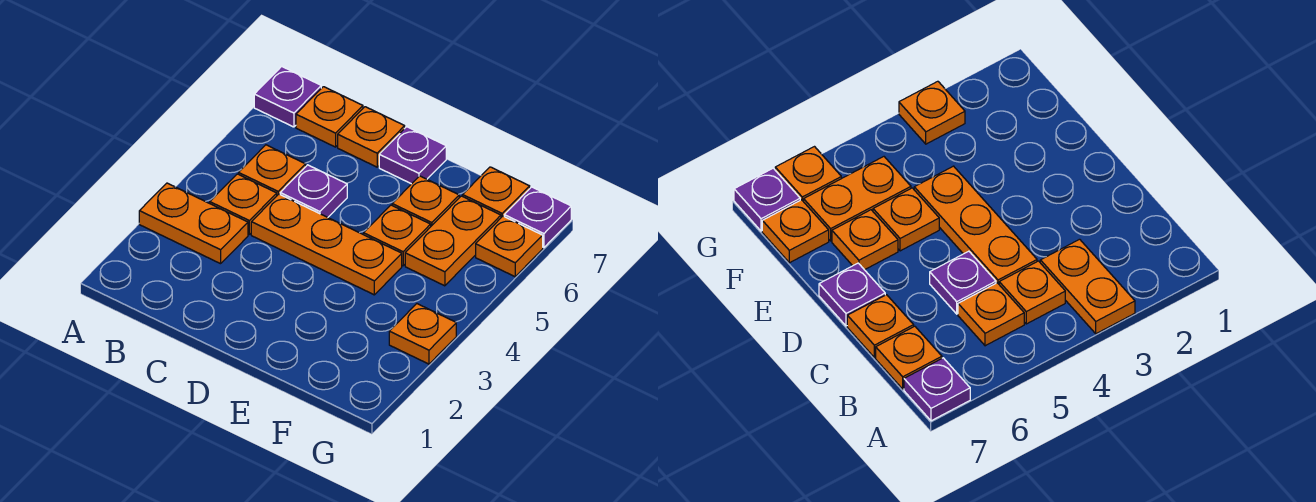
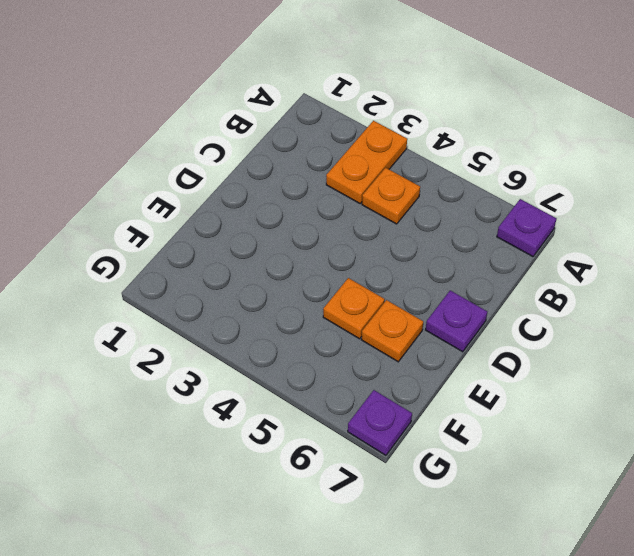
none -> orange 1x1 plate [239,145,306,195]
none -> orange 1x1 plate [296,87,363,147]
none -> orange 1x3 plate [251,194,402,295]

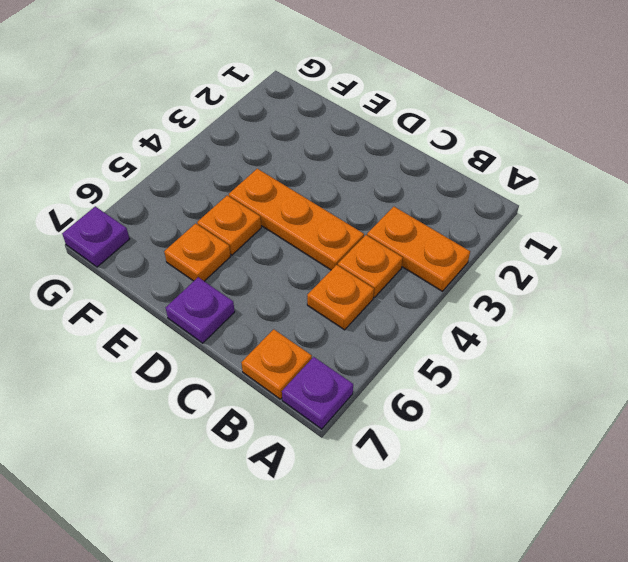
none -> purple 1x1 plate [280,165,347,217]
none -> orange 1x1 plate [338,107,405,167]
none -> orange 1x2 plate [405,196,501,286]

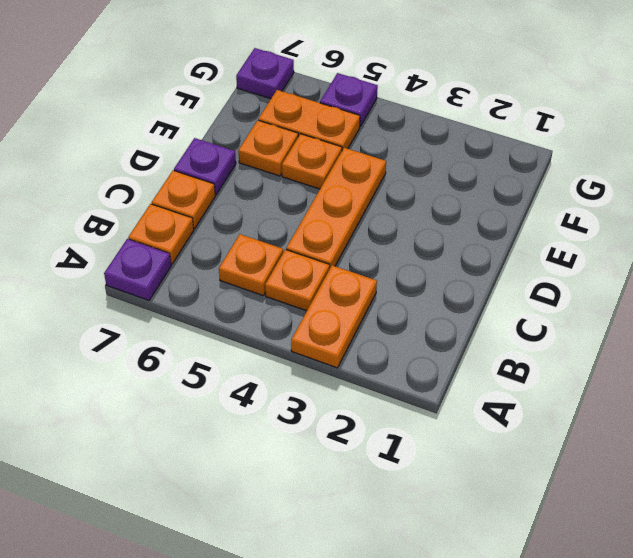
purple 1x1 plate [320,73,378,127] -> purple 1x1 plate moved to [280,165,347,217]
none -> orange 1x1 plate [463,167,530,217]
none -> orange 1x1 plate [389,304,456,364]
none -> orange 1x1 plate [476,216,543,277]

